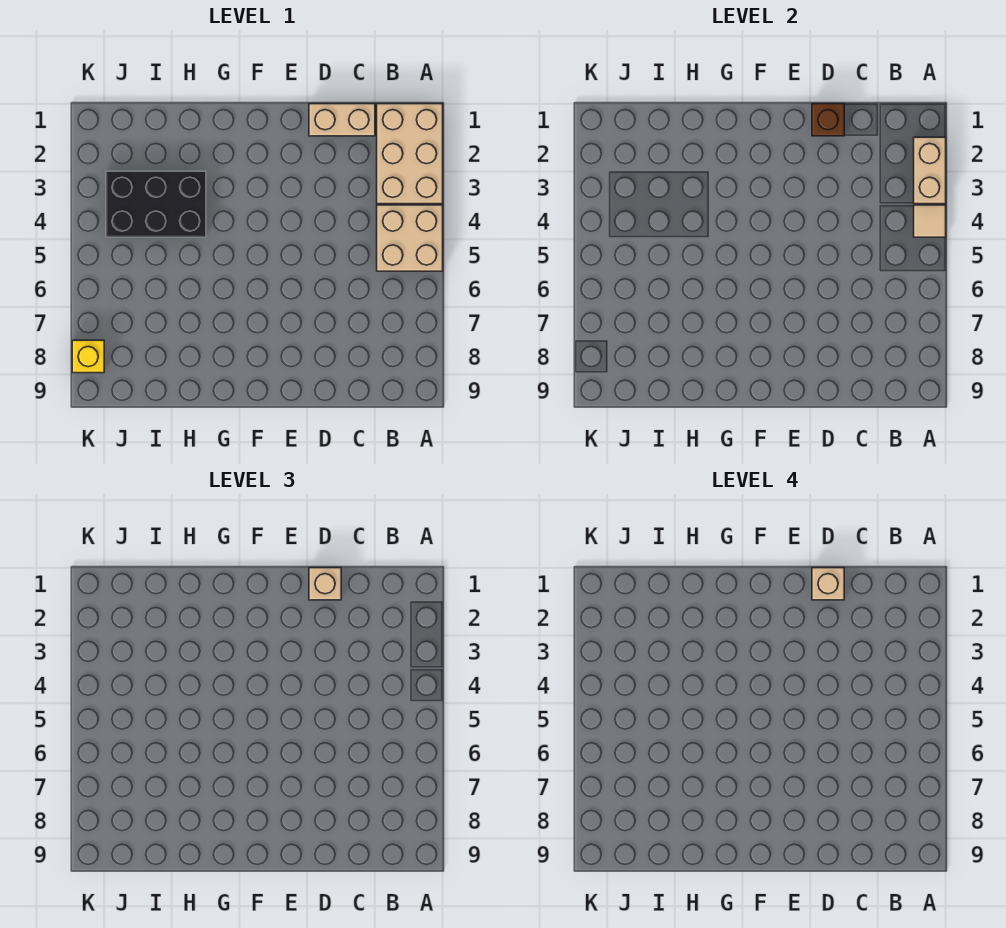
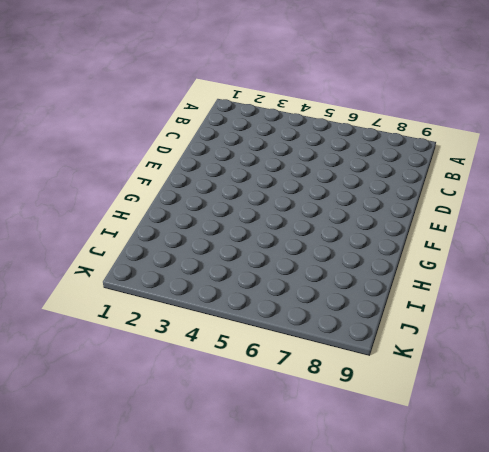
none -> tan 2x3 brick [377,104,443,204]
none -> tan 2x2 brick [377,205,443,271]

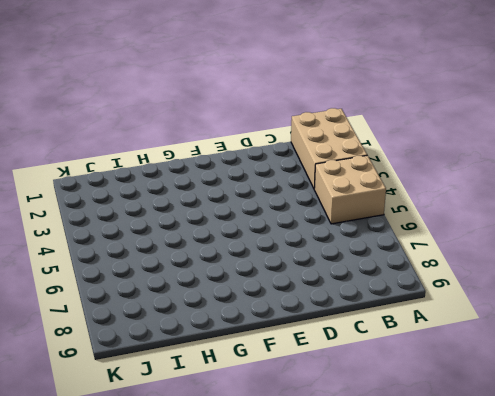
none -> tan 1x2 brick [309,104,375,136]
none -> black 2x3 brick [106,171,206,237]

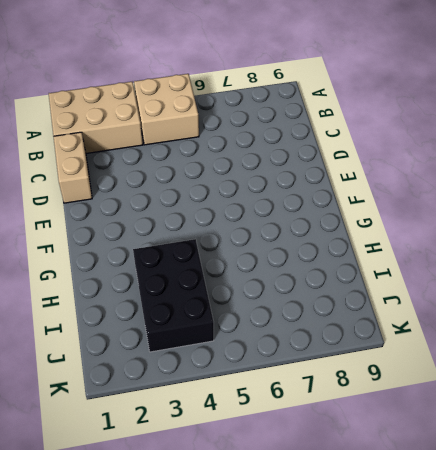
none -> yellow 1x1 brick [72,340,104,373]
none -> tan 1x2 brick [914,137,946,204]

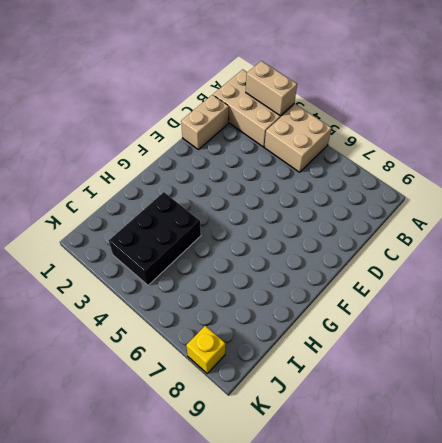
none -> tan 1x1 tile [914,205,946,237]
none -> brown 1x1 brick [812,104,844,136]

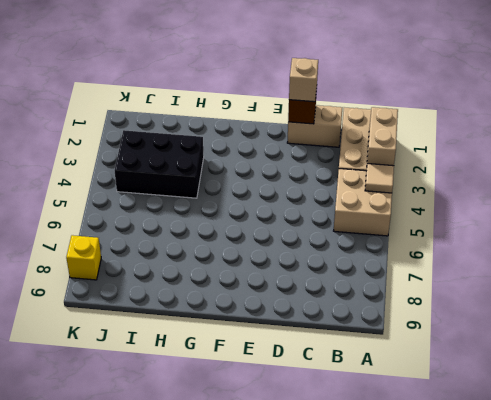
none -> tan 1x1 brick [812,568,844,600]

